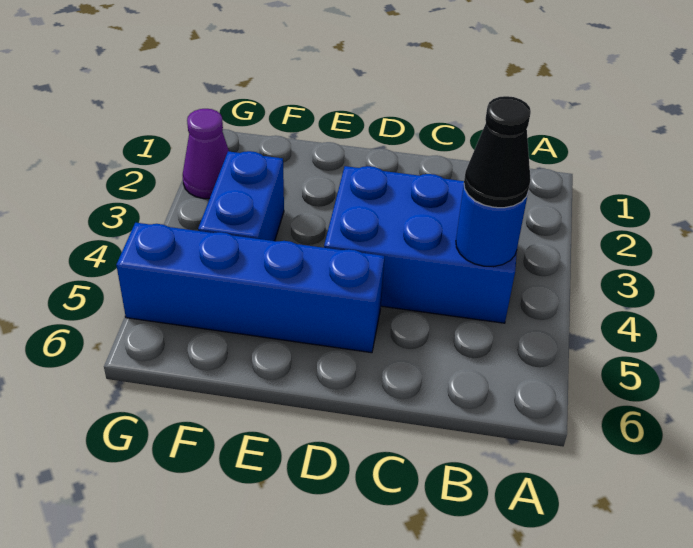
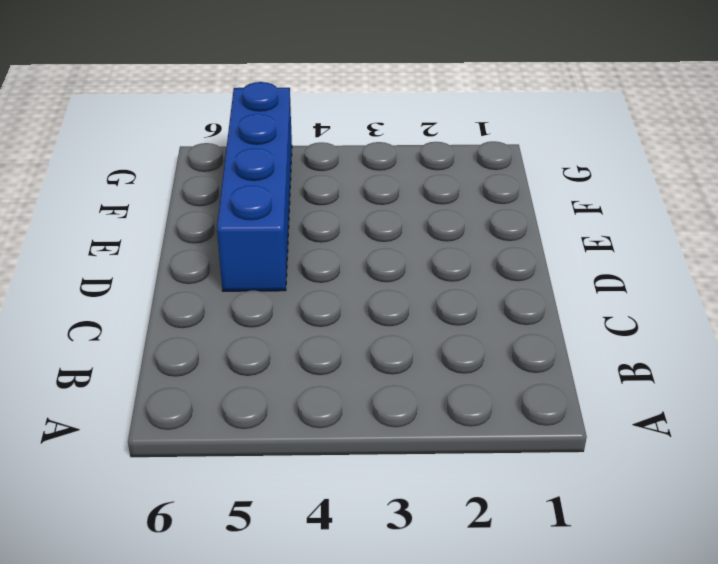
none -> blue 2x3 brick [324,166,517,323]
none -> blue 1x2 brick [198,151,284,241]

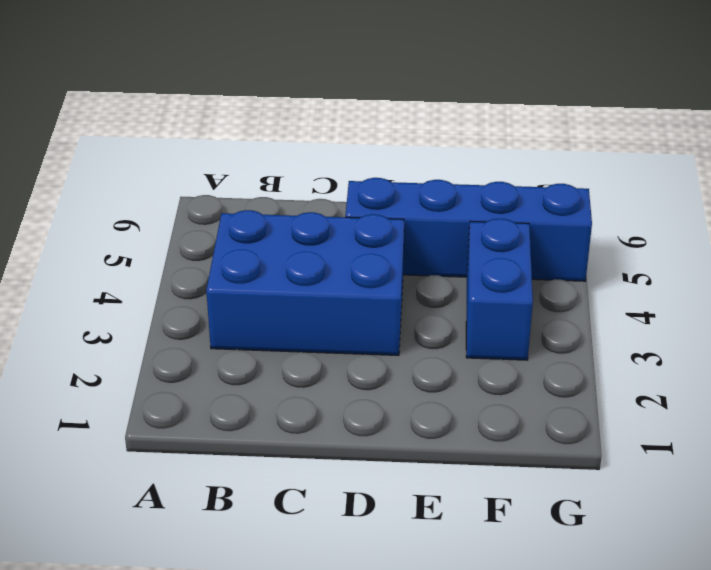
none -> purple 1x1 cone [183,109,229,199]
none -> blue 1x1 round brick [456,185,528,267]

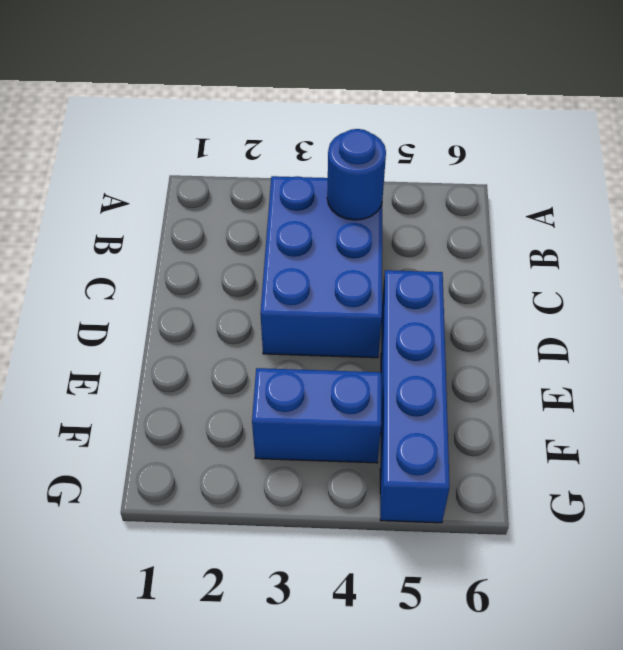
none -> purple 1x1 cone [183,109,229,199]
none -> black 1x1 cone [464,96,531,208]

